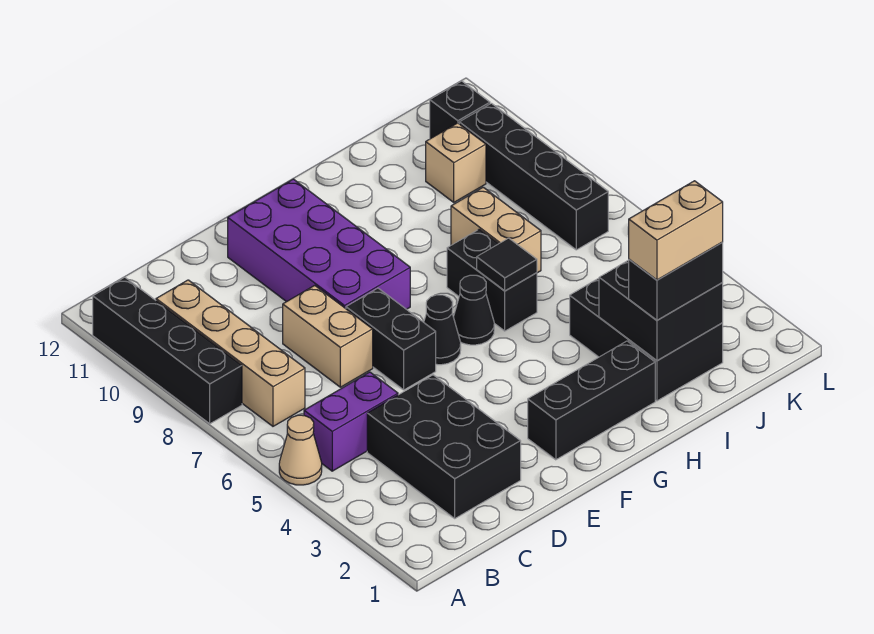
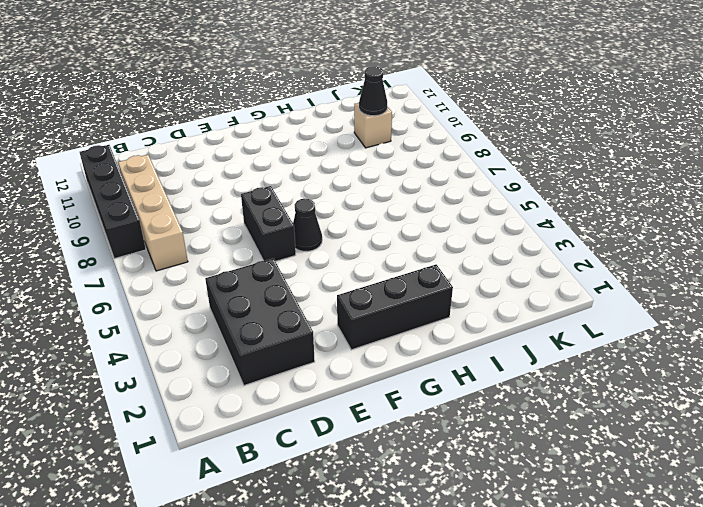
black 1x1 cone [359,66,387,116] -> black 1x1 cone moved to [453,275,494,345]
none -> tan 1x1 cone [279,415,322,485]
none -> purple 1x2 brick [304,372,398,471]
none -> tan 1x2 brick [283,285,373,387]

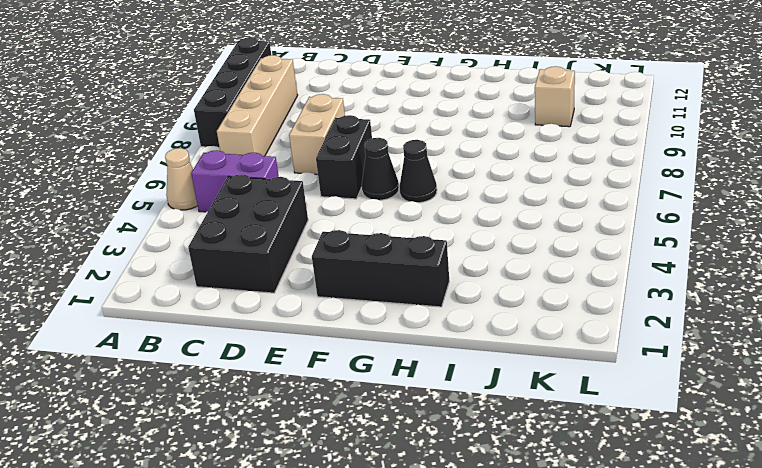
none -> purple 2x4 brick [228,179,410,309]
none -> black 1x2 brick [447,229,537,331]
none -> black 2x3 brick [570,278,723,401]

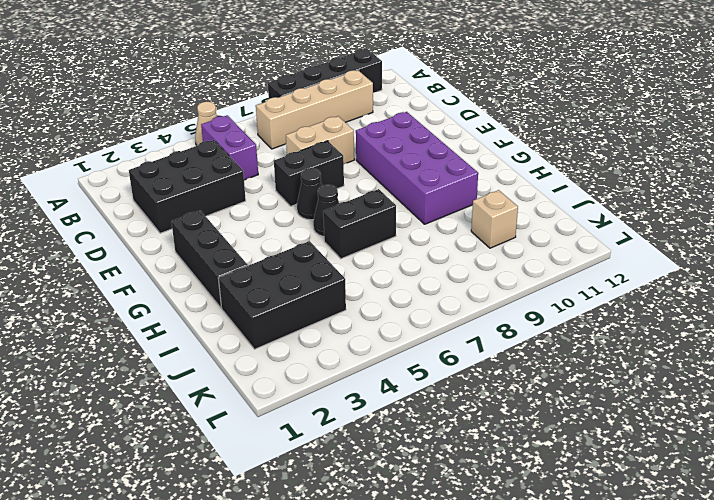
purple 2x4 brick [356,112,478,224] -> purple 2x4 brick turned to [228,179,410,309]
none -> tan 1x2 brick [451,187,541,273]
none -> black 1x4 brick [459,103,608,250]
none -> black 1x1 brick [430,81,490,139]

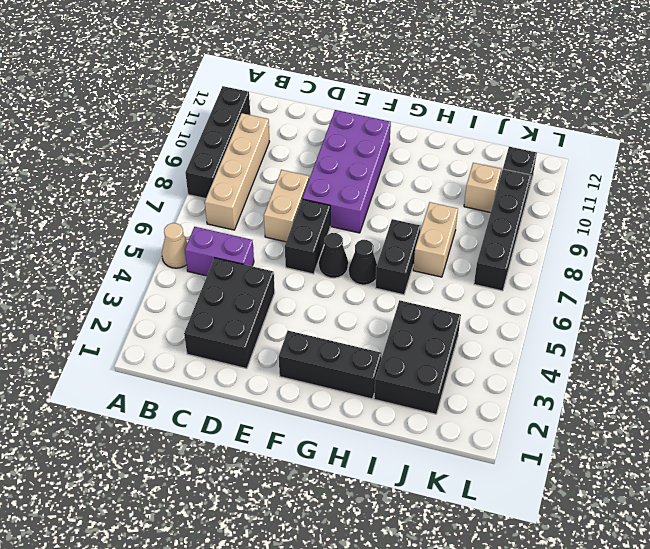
none -> black 1x1 tile [477,238,537,291]
none -> black 2x2 brick [599,260,723,360]
none -> black 1x2 brick [629,242,723,320]

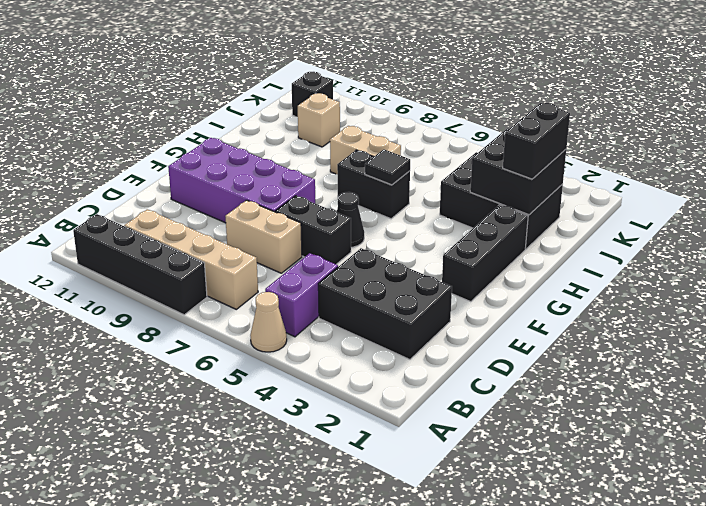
none -> black 1x1 cone [453,275,494,345]
none -> black 1x4 brick [459,103,608,250]
none -> tan 1x2 brick [629,181,723,280]

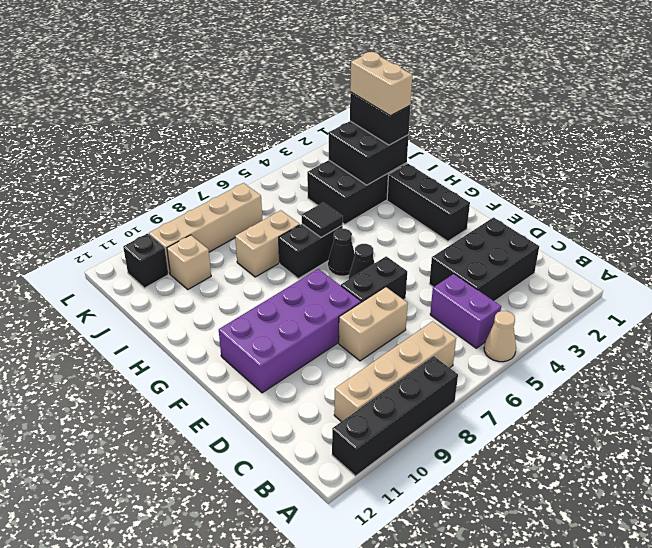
tan 1x4 brick [149,183,262,274] -> black 1x4 brick [459,103,608,250]

